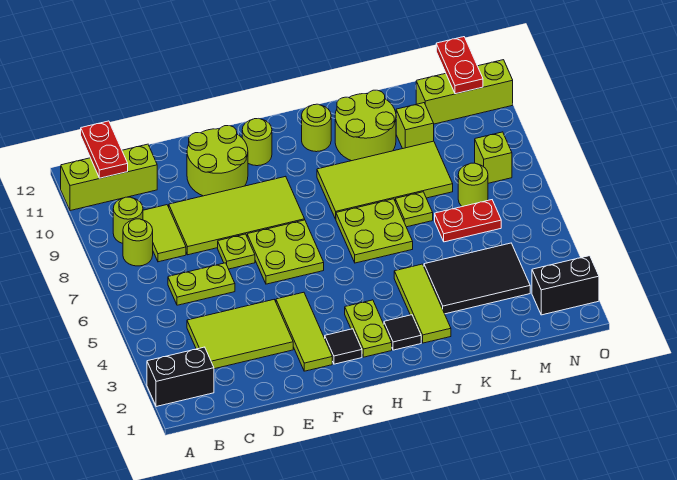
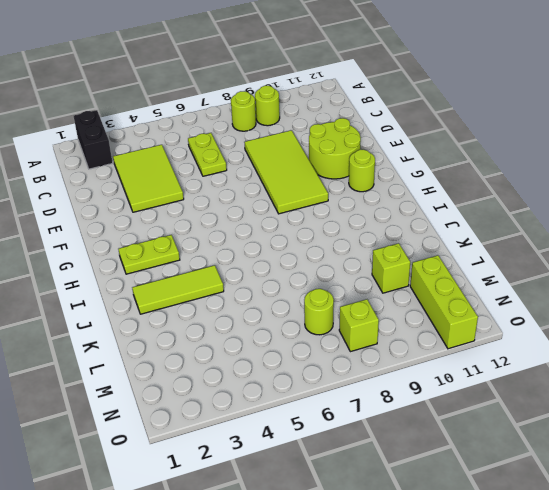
none -> lime 1x3 brick [61,144,157,211]
none -> lime 1x2 tile [143,205,186,262]
none -> lime 1x1 plate [218,234,255,269]
none -> lime 1x3 tile [276,292,332,371]

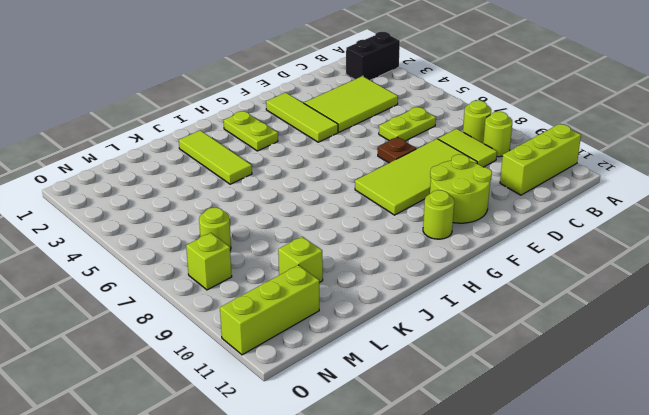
brown 1x1 plate [378,137,416,163] -> lime 1x1 plate [218,234,255,269]
none -> lime 2x2 plate [247,220,324,284]
none -> black 1x1 tile [325,329,362,364]
none -> black 1x1 tile [384,315,421,350]
none -> lime 2x2 plate [336,199,413,263]

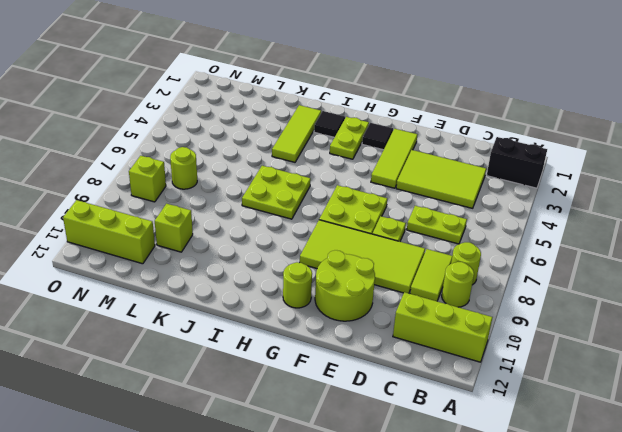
none -> lime 2x4 tile [317,141,453,219]
none -> lime 1x1 round brick [302,104,331,152]
none -> lime 2x2 round brick [335,90,396,161]
none -> black 2x3 tile [424,243,530,314]

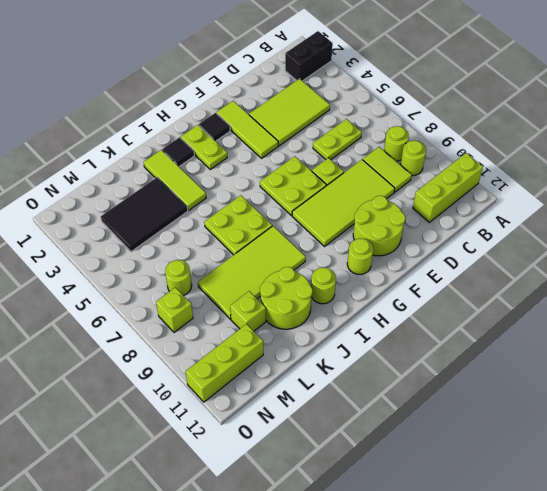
none -> lime 1x1 plate [395,192,433,227]
none -> red 1x2 plate [435,200,501,242]
none -> black 1x2 brick [532,256,599,315]
none -> red 1x2 plate [81,121,128,178]

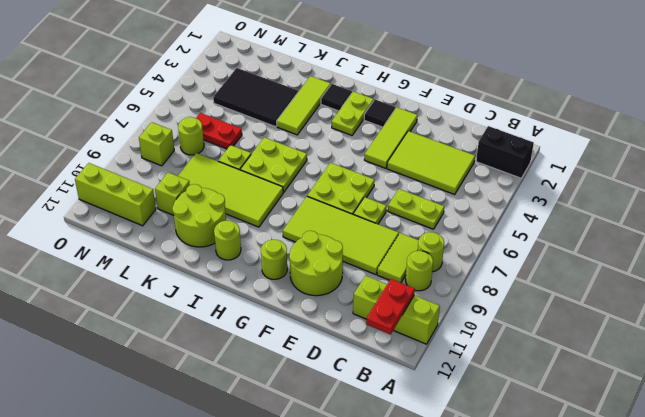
none -> black 1x2 brick [532,256,599,315]
none -> red 1x2 plate [436,37,483,94]

